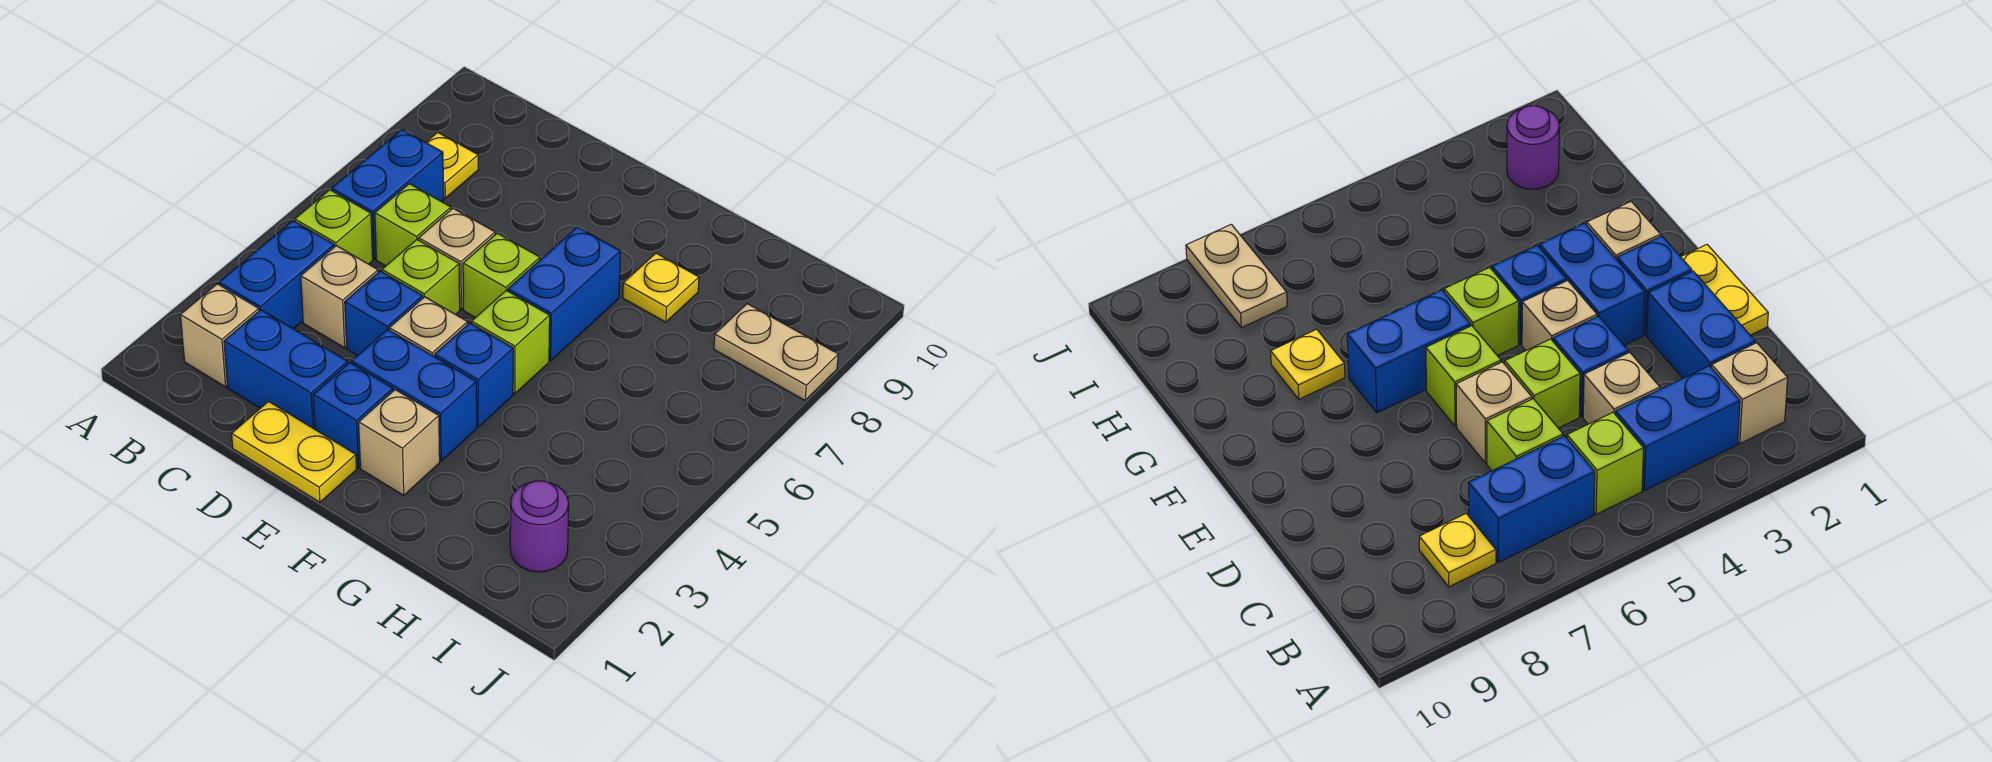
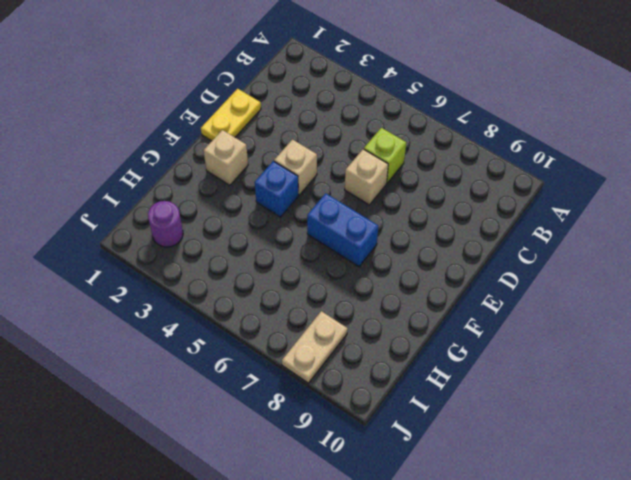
none -> tan 1x1 brick [180,284,259,387]
none -> blue 1x2 brick [219,221,334,329]
none -> lime 1x1 brick [295,190,373,264]

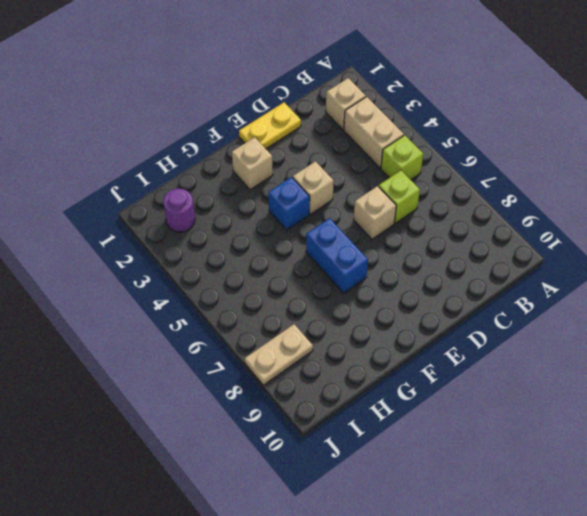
tan 1x2 brick [344,97,404,168] -> blue 1x2 brick [219,221,334,329]
none -> blue 1x2 brick [332,130,444,259]
none -> yellow 1x1 plate [426,132,478,198]
none -> blue 1x2 brick [224,310,348,429]

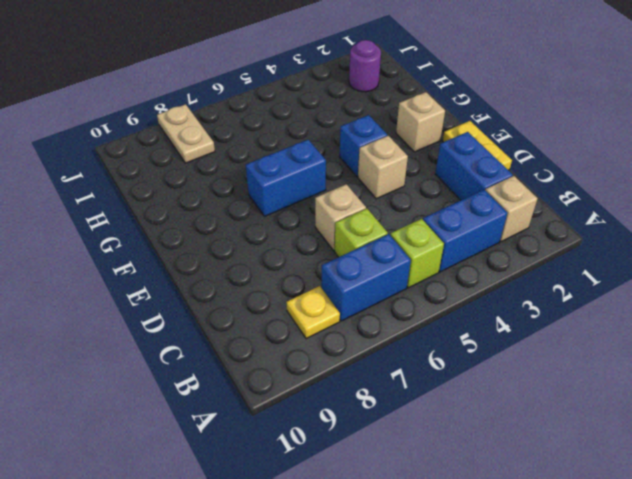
none -> tan 1x1 brick [301,246,378,348]
none -> blue 1x1 brick [345,271,423,356]
none -> lime 1x1 brick [382,240,460,315]

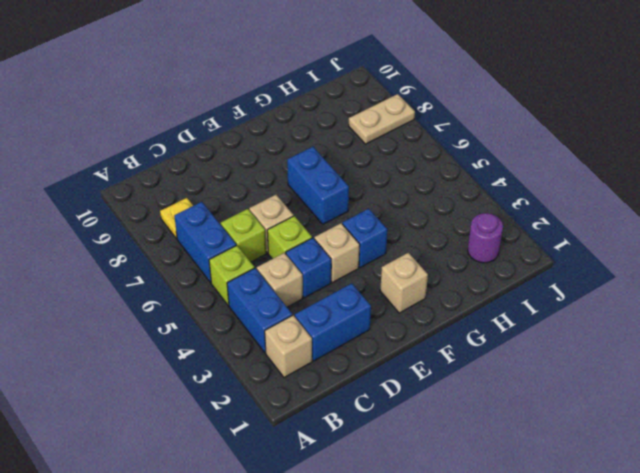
none -> yellow 1x2 plate [232,401,357,502]
none -> blue 1x1 brick [313,363,393,468]
none -> blue 1x2 brick [352,329,477,461]

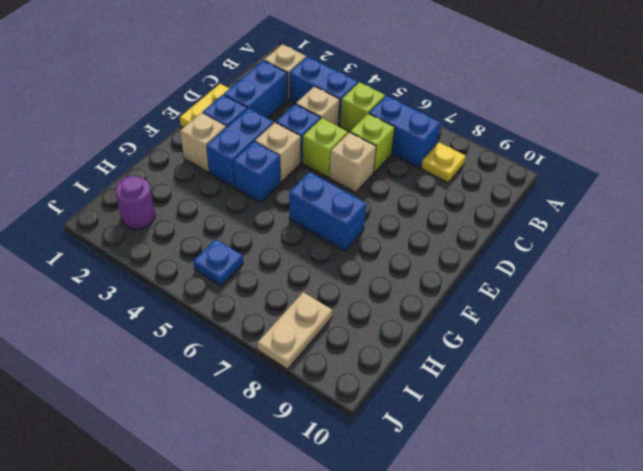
blue 1x1 plate [193,239,243,286] -> none
none -> lime 1x1 brick [463,233,540,318]
none -> lime 1x1 brick [472,290,550,394]
none -> yellow 1x1 plate [623,253,699,322]

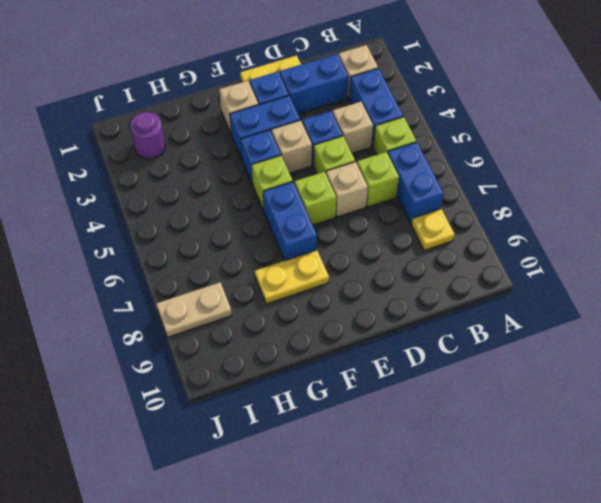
yellow 1x2 plate [255,250,329,304] -> yellow 1x1 plate [623,253,699,322]

